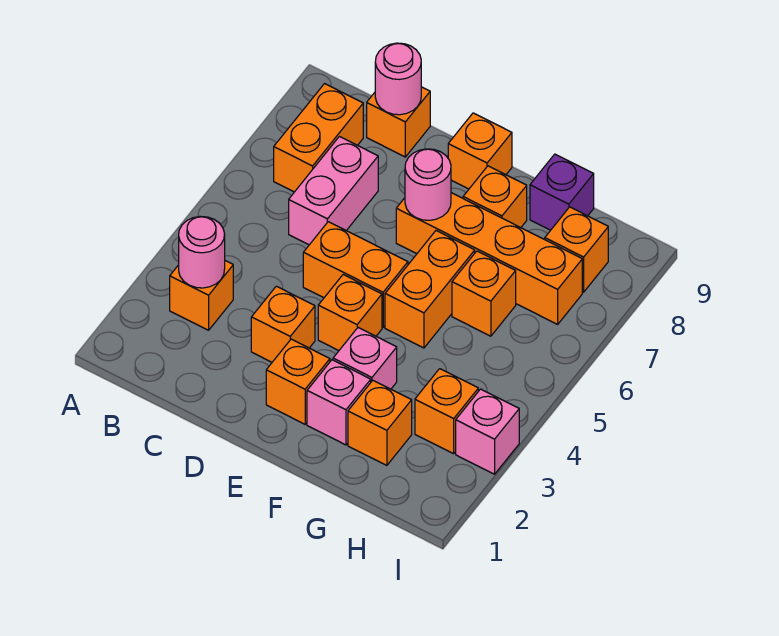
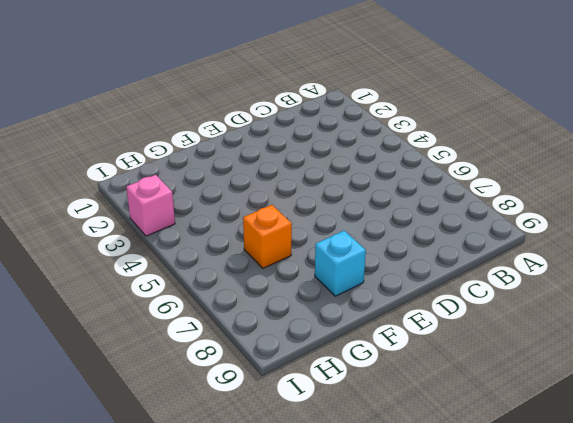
cyan 1x1 brick [315,231,366,296] -> orange 1x1 brick [463,166,527,228]
none -> orange 1x1 brick [170,261,233,330]
none -> orange 1x2 brick [274,84,363,192]
none -> pink 1x2 brick [289,137,378,245]

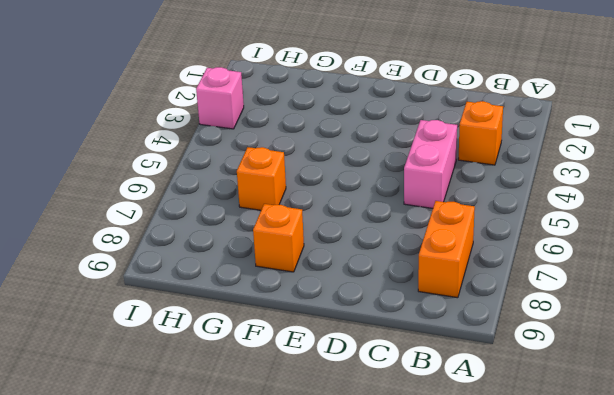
pink 1x2 brick [404,120,457,208] -> pink 1x2 brick moved to [289,137,378,245]
none -> orange 1x1 brick [367,87,430,157]
none -> orange 1x1 brick [251,286,315,362]
none -> orange 1x2 brick [303,222,408,327]

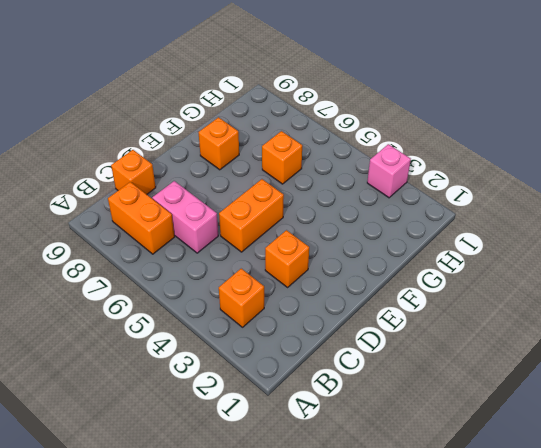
none -> orange 1x1 brick [266,339,330,424]
none -> orange 1x1 brick [318,275,382,351]
none -> orange 1x4 brick [396,193,582,324]

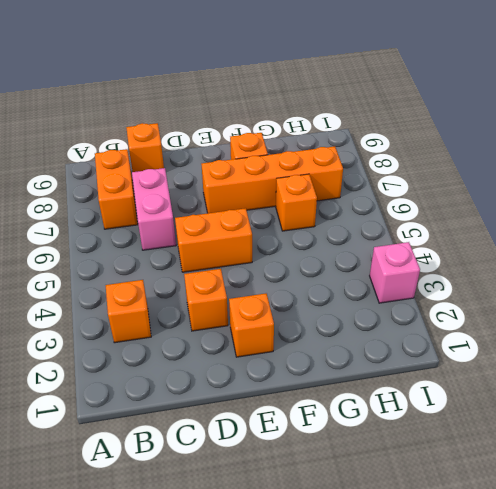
none -> orange 1x1 brick [318,275,382,351]
none -> orange 1x1 brick [448,113,512,189]
none -> pink 1x1 brick [307,360,371,445]

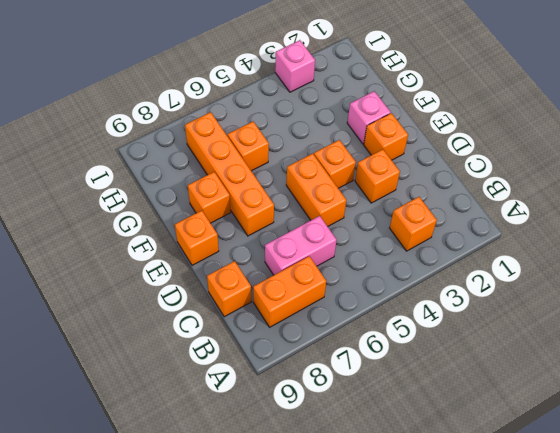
none -> pink 1x1 brick [333,328,397,389]
none -> orange 1x2 brick [385,231,475,348]
none -> orange 1x1 brick [348,381,412,465]

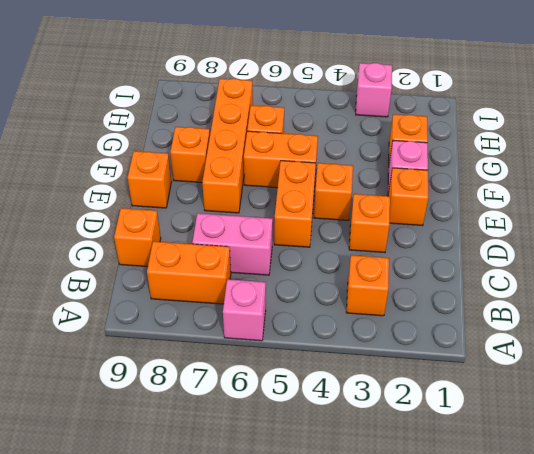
pink 1x1 brick [223,279,266,341] -> pink 1x1 brick moved to [333,328,397,389]
none -> purple 1x1 brick [530,154,594,230]
none -> orange 1x1 brick [415,369,478,454]
none -> orange 1x1 brick [545,207,608,292]

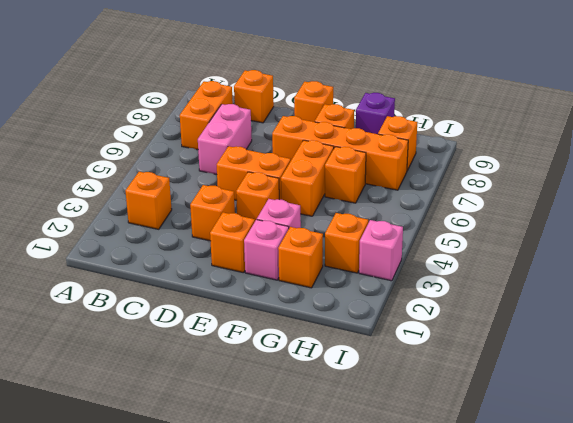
none -> pink 1x1 round brick [179,216,225,288]
none -> pink 1x1 round brick [375,43,421,115]
none -> pink 1x1 round brick [405,149,451,220]

